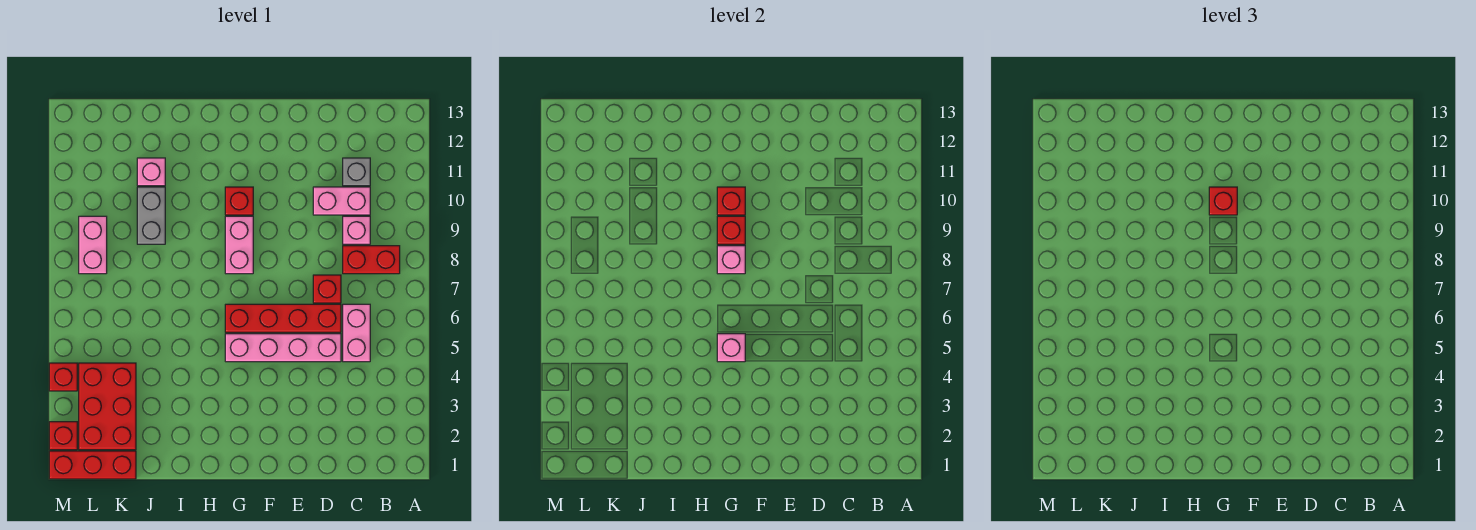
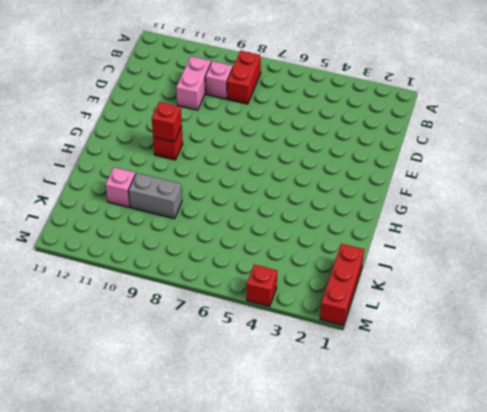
none -> pink 1x2 brick [343,304,370,362]
none -> grey 1x1 brick [343,158,370,186]
none -> pink 1x4 brick [225,334,341,362]

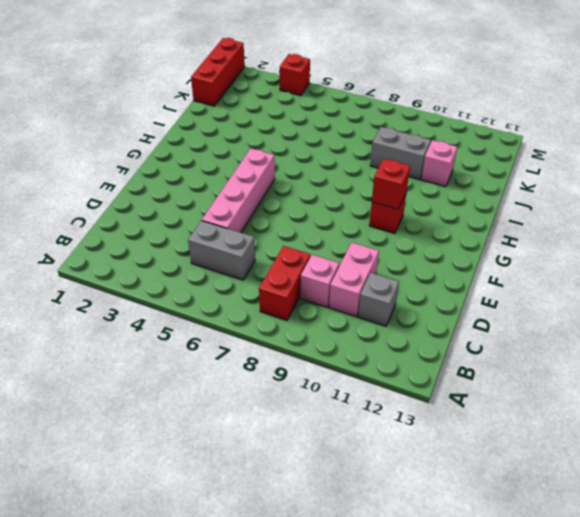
grey 1x2 brick [188,221,255,280] -> pink 1x2 brick [343,304,370,362]
none -> red 1x4 brick [225,304,341,332]
none -> red 1x1 brick [313,275,341,303]
none -> pink 1x2 brick [225,216,253,274]

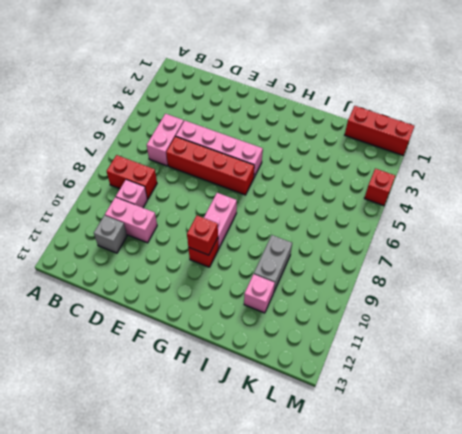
none -> red 1x1 brick [313,275,341,303]
none -> red 2x3 brick [79,363,136,450]
none -> pink 1x2 brick [79,216,107,274]

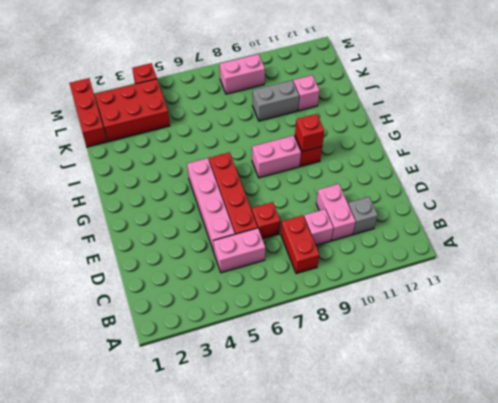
none -> red 1x1 brick [49,422,77,450]
none -> pink 1x1 brick [717,334,745,362]
none -> pink 1x1 brick [717,246,745,274]

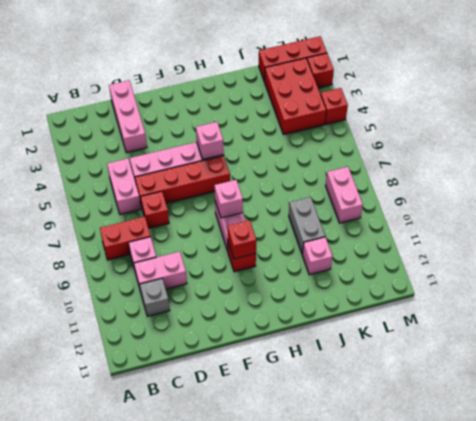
pink 1x3 brick [109,80,147,153] -> none
none -> red 1x1 brick [717,216,745,244]
none -> red 1x1 brick [1209,187,1237,215]

